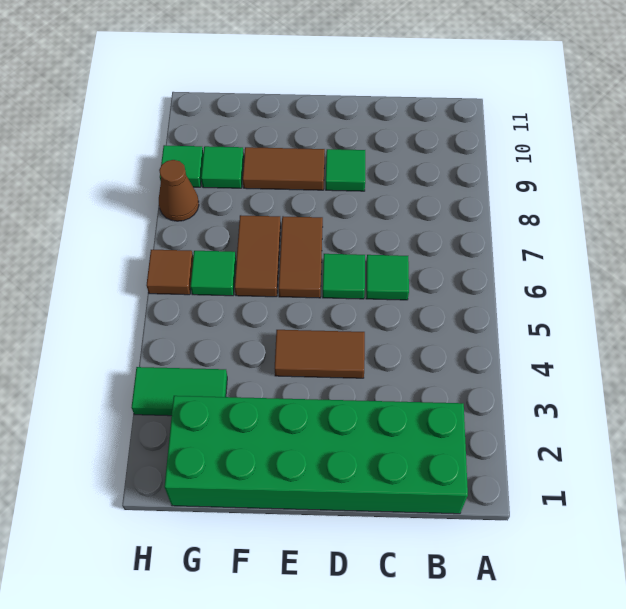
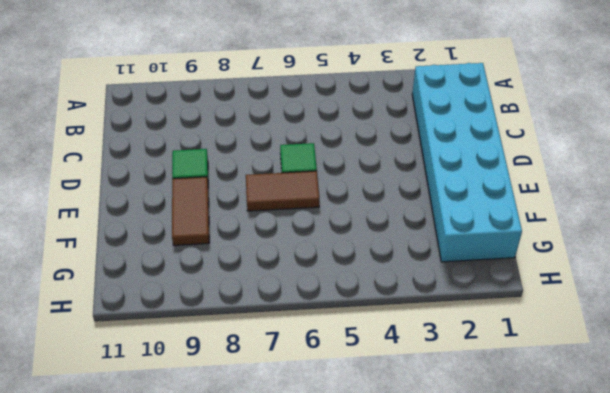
cyan 2x6 brick [412,63,522,262] -> green 2x6 brick [164,396,468,514]
none -> green 1x1 tile [366,255,409,300]
none -> brown 1x2 tile [275,330,365,378]
none -> brown 1x2 tile [235,215,281,297]

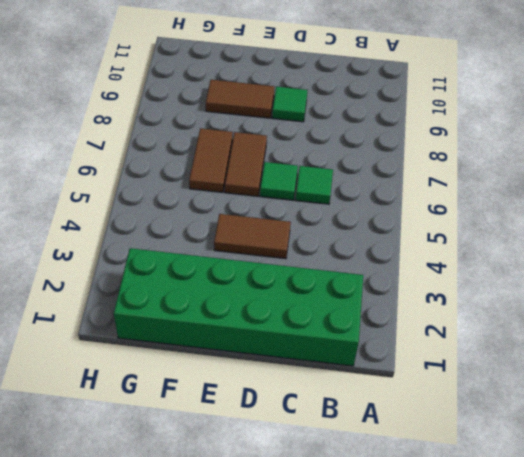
none -> green 1x2 tile [131,367,227,416]
none -> green 1x1 tile [191,251,236,296]
none -> green 1x1 tile [201,146,244,188]

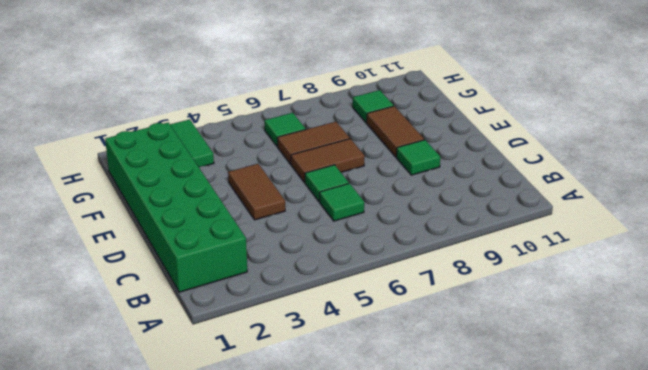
none -> brown 1x1 tile [147,250,193,295]
none -> brown 1x1 cone [159,160,199,221]
none -> green 1x1 tile [160,145,203,187]

